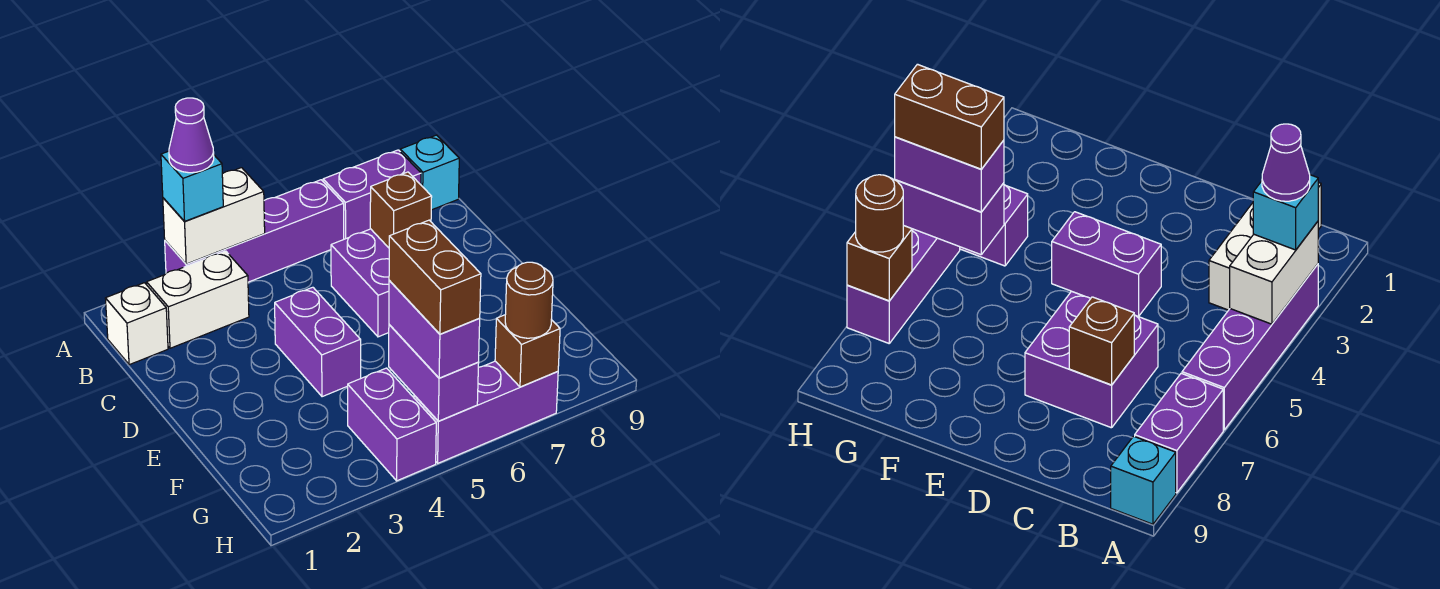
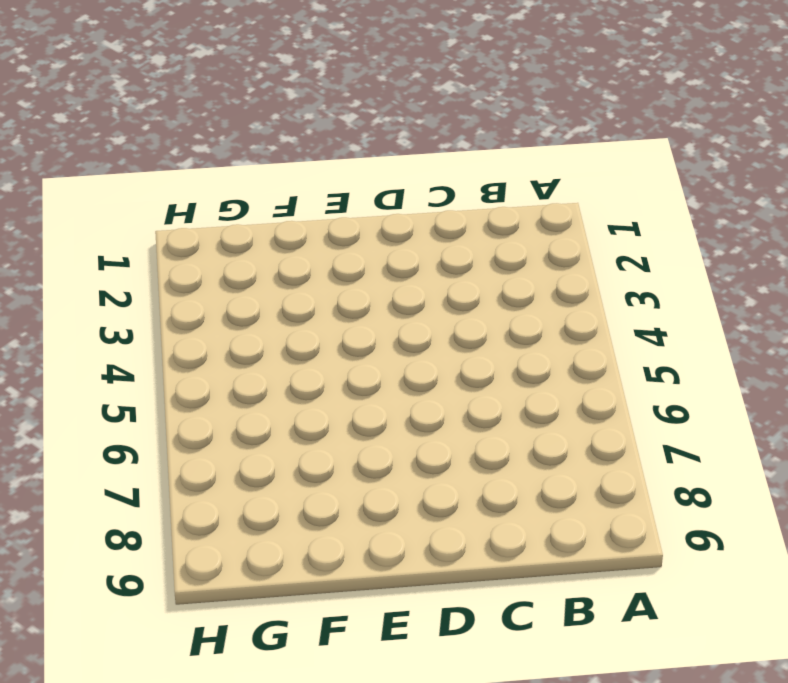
none -> purple 1x4 brick [165,180,344,282]
none -> purple 1x2 brick [323,150,421,239]
none -> cyan 1x1 brick [400,135,459,210]

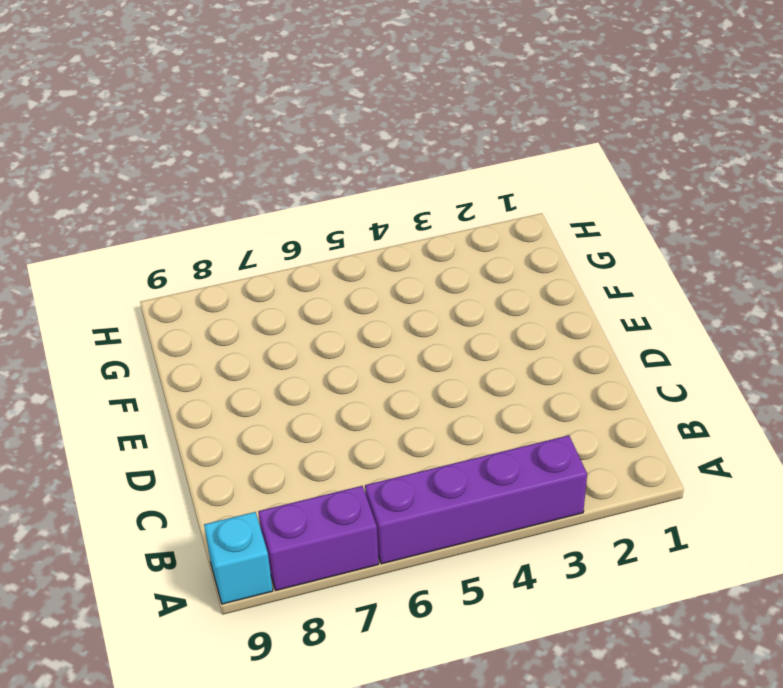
none -> white 1x1 brick [105,283,168,365]
none -> white 1x2 brick [147,251,249,348]
none -> purple 2x2 brick [331,229,389,337]

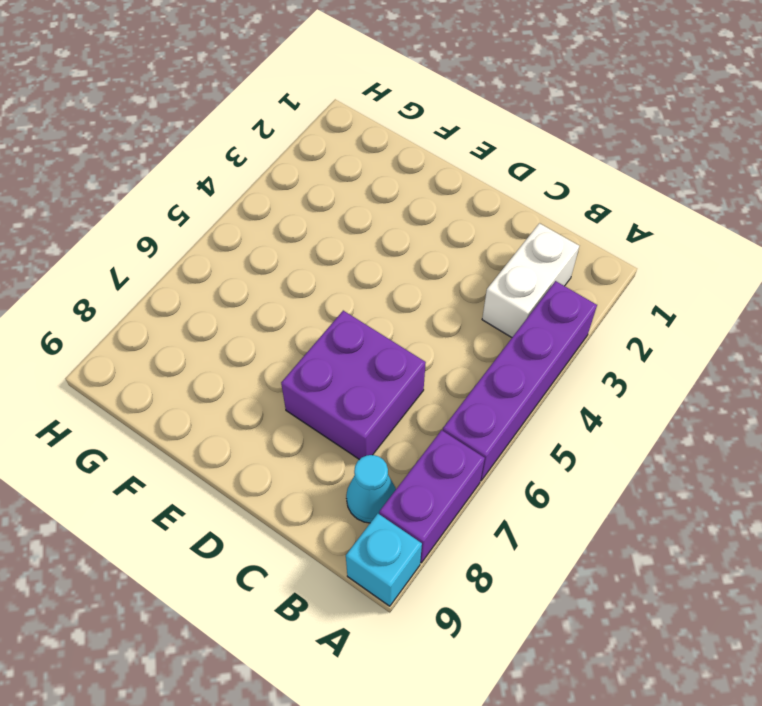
cyan 1x1 cone [346,455,396,523] -> none
none -> white 1x1 brick [105,283,168,365]
none -> purple 1x2 brick [275,287,361,397]
none -> purple 1x2 brick [348,368,436,481]

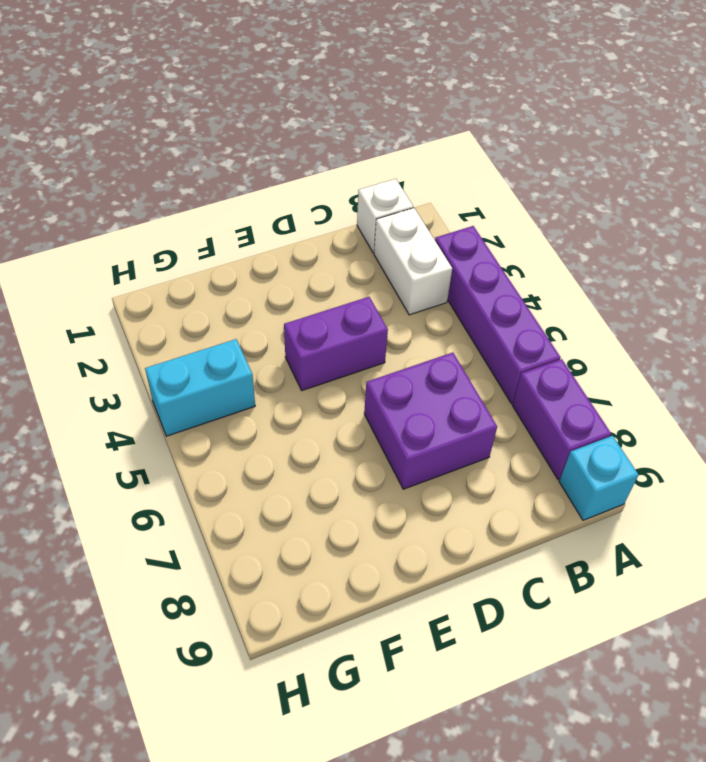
cyan 1x2 brick [145,339,255,436] -> purple 1x2 brick [348,368,436,481]
none -> purple 1x3 brick [414,361,558,463]
none -> white 1x2 brick [163,168,265,264]
none -> brown 1x1 brick [370,172,432,248]

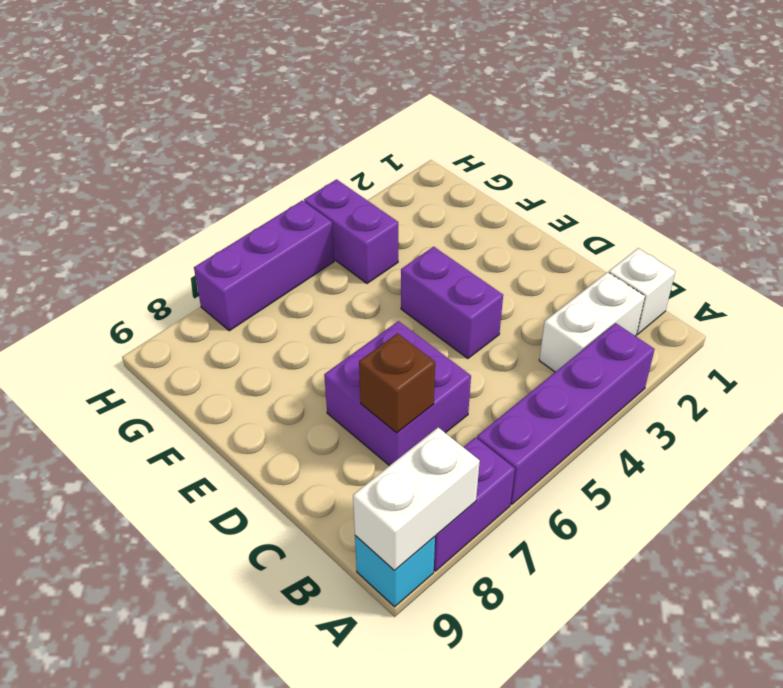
white 1x2 brick [353,427,480,571] -> white 1x2 brick moved to [163,168,265,264]
none -> purple 1x2 brick [389,325,479,421]
none -> brown 1x1 brick [495,315,560,387]
none -> cyan 1x1 brick [161,151,223,221]

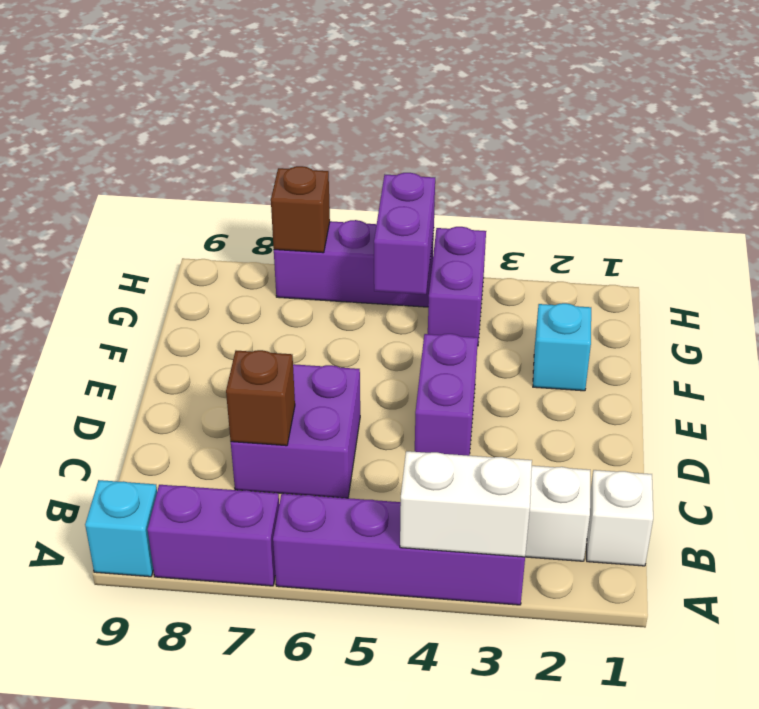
cyan 1x1 brick [533,303,591,391] -> cyan 1x1 brick moved to [161,151,223,221]
none -> purple 1x2 brick [389,280,480,378]
none -> brown 1x1 round brick [505,262,553,338]
none -> purple 1x1 cone [169,98,214,173]

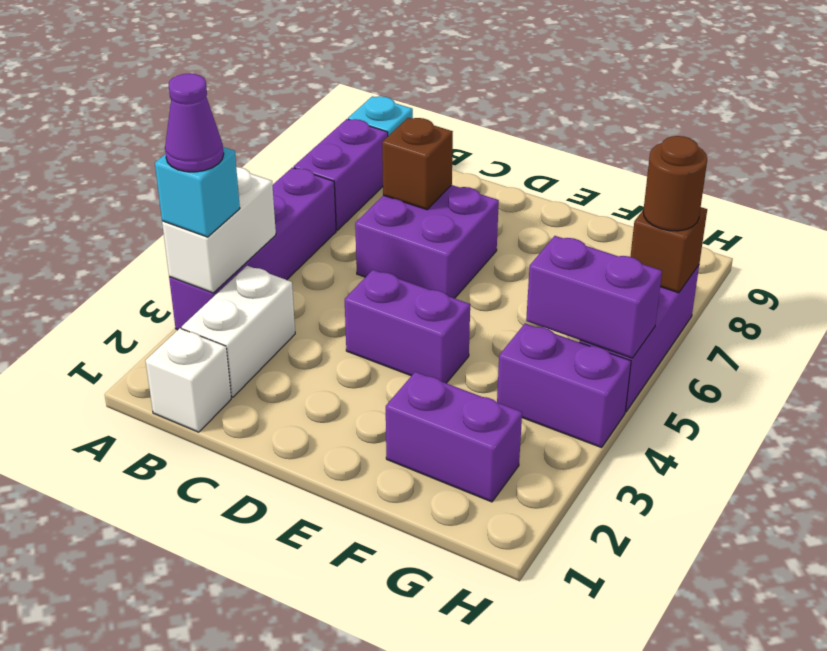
purple 1x2 brick [386,372,522,502] -> purple 1x2 brick moved to [389,280,480,378]
none -> brown 1x2 brick [389,220,481,334]

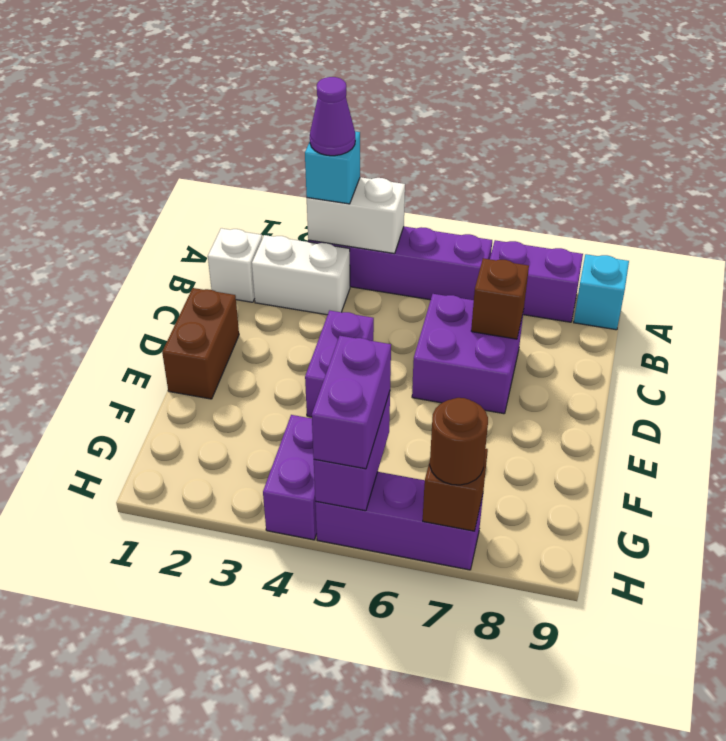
brown 1x2 brick [162,288,239,399] -> brown 1x2 brick moved to [389,220,481,334]

